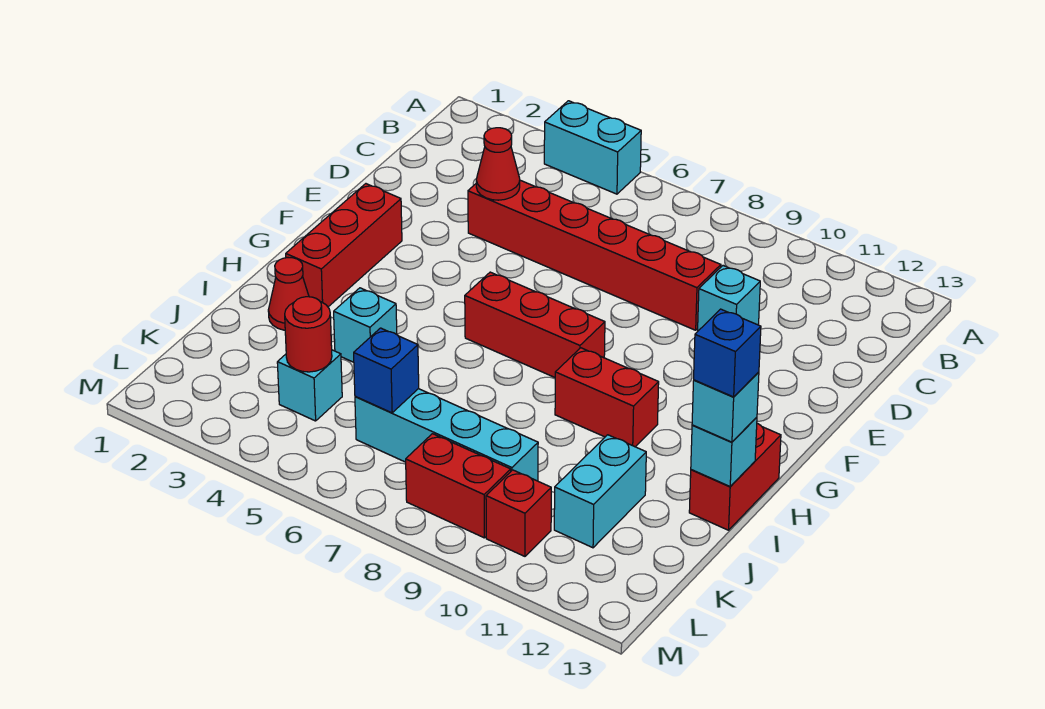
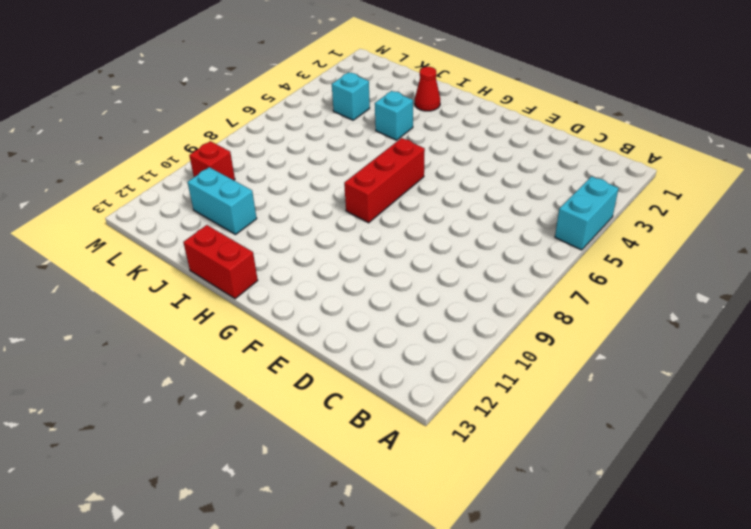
none -> red 1x6 brick [468,180,721,330]
none -> cyan 1x1 brick [698,266,760,331]
none -> red 1x3 brick [286,184,402,307]

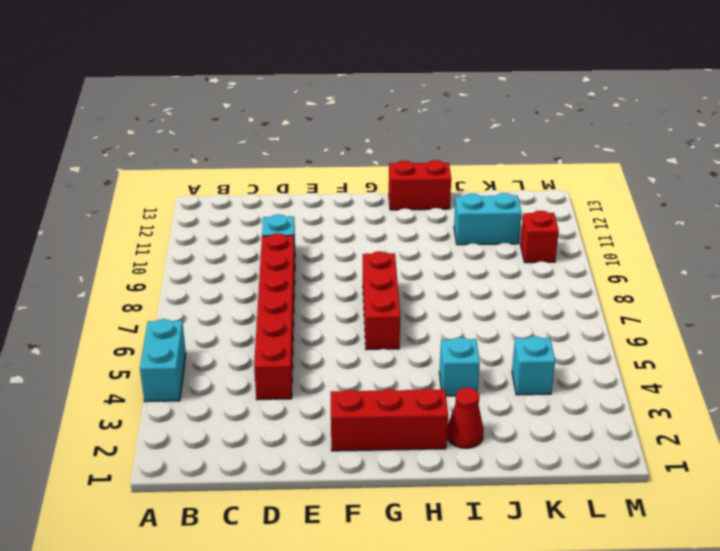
none -> red 1x2 brick [555,348,659,447]
none -> cyan 1x4 brick [355,389,538,481]
none -> red 1x2 brick [406,434,511,538]

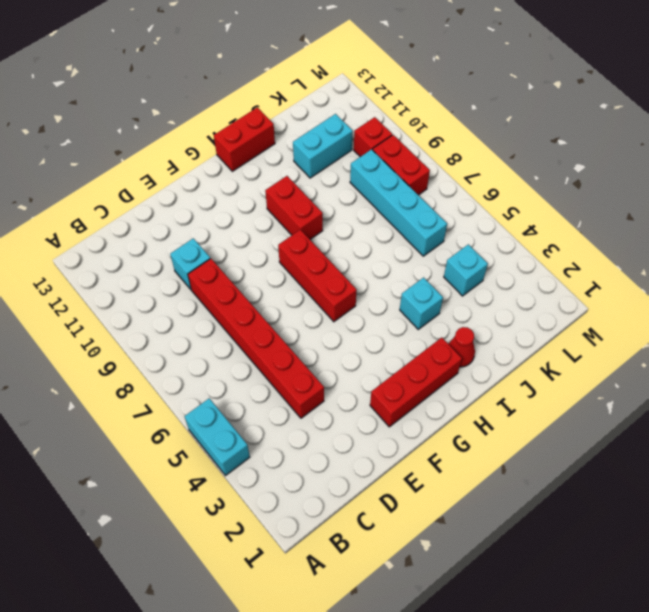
none -> red 1x1 cone [476,128,520,200]
none -> cyan 1x1 brick [691,417,757,486]
none -> red 1x1 round brick [285,297,332,372]

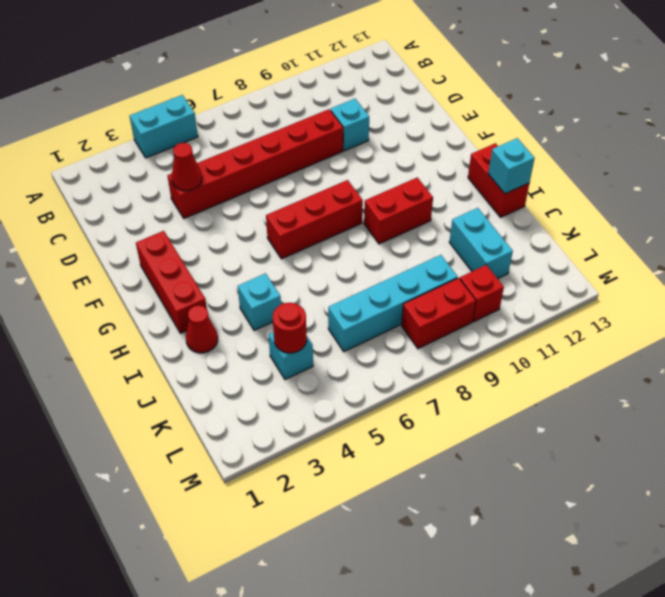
none -> blue 1x1 brick [354,328,419,413]
none -> cyan 1x1 brick [692,372,759,442]
none -> blue 1x1 brick [694,309,761,397]

